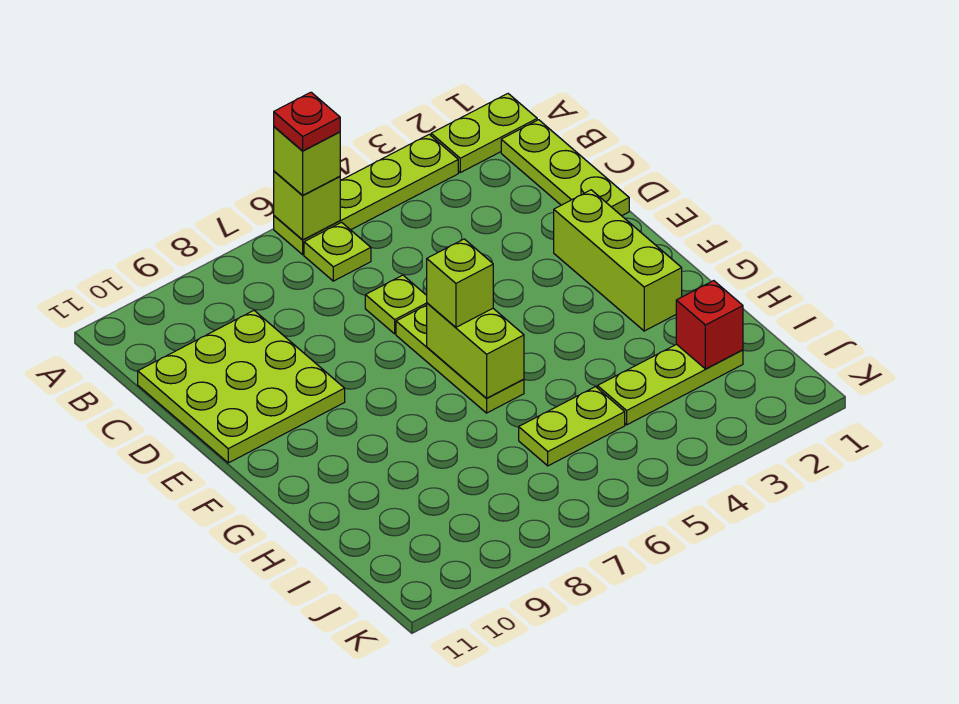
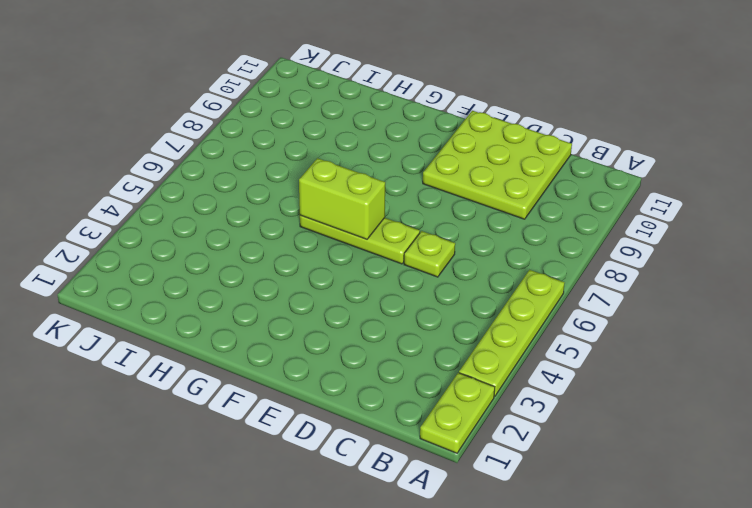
none -> lime 1x3 plate [501,120,629,216]
none -> lime 1x1 plate [304,222,371,281]
none -> lime 1x3 brick [554,190,682,331]

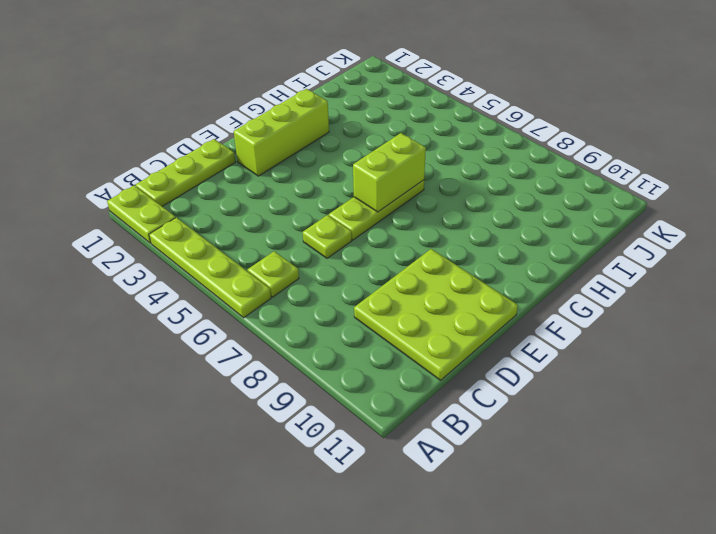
none -> lime 1x3 plate [597,344,743,425]
none -> lime 1x2 plate [519,387,625,466]
none -> lime 1x1 brick [274,171,340,240]

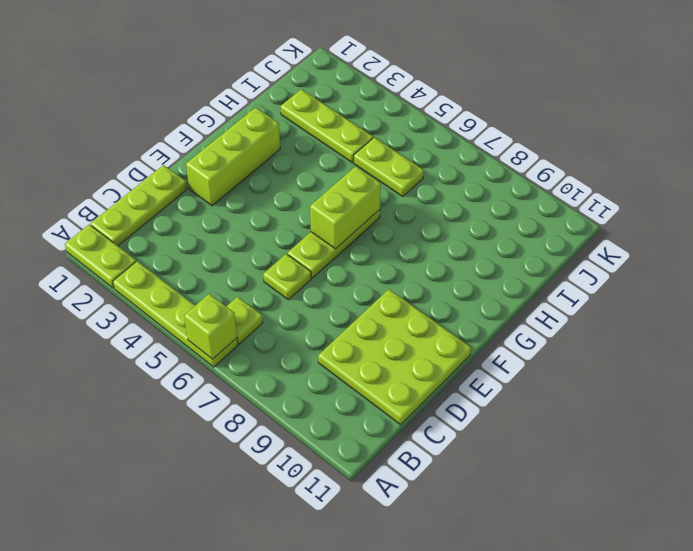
none -> red 1x1 brick [676,281,743,369]
none -> lime 1x1 brick [274,127,340,195]
none -> lime 1x1 brick [427,239,493,327]

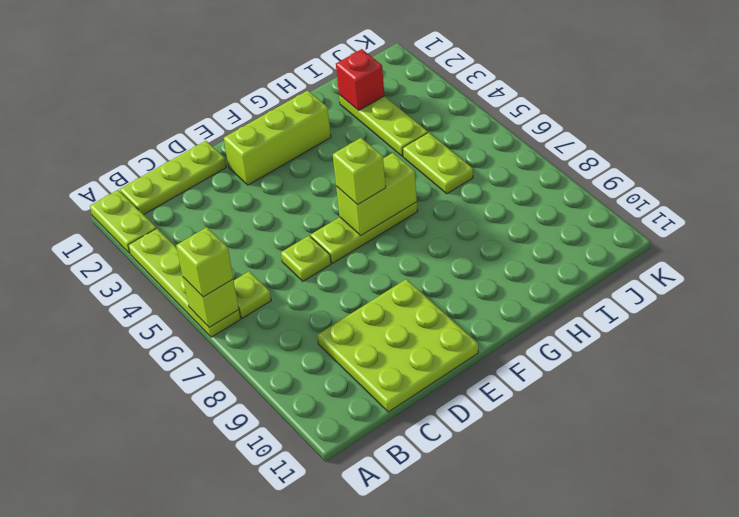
none -> red 1x1 plate [274,92,340,151]

